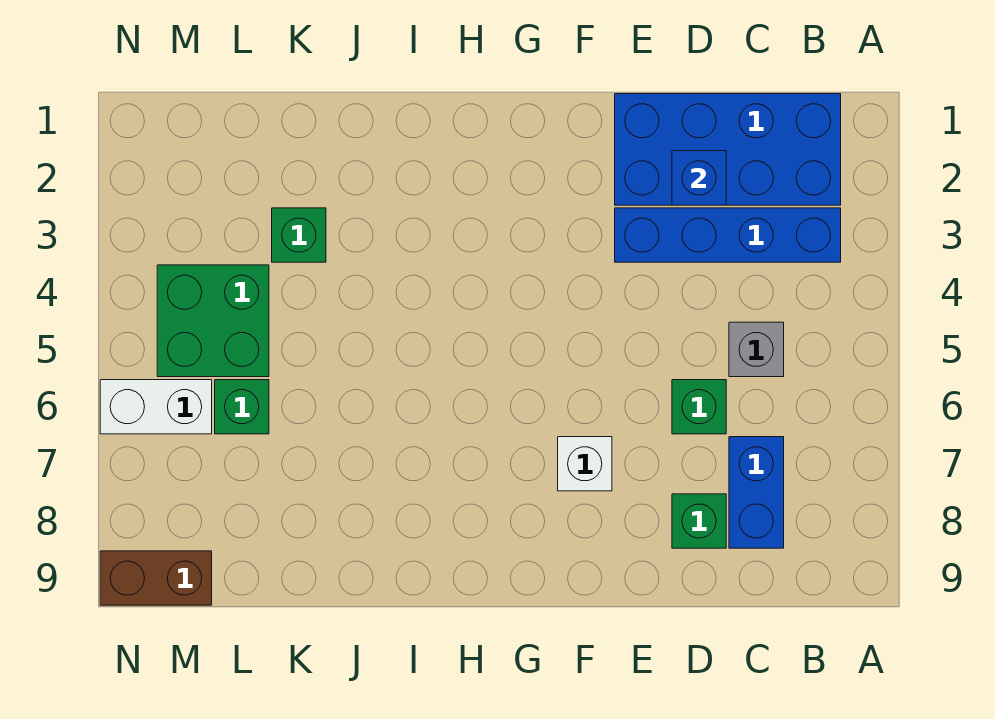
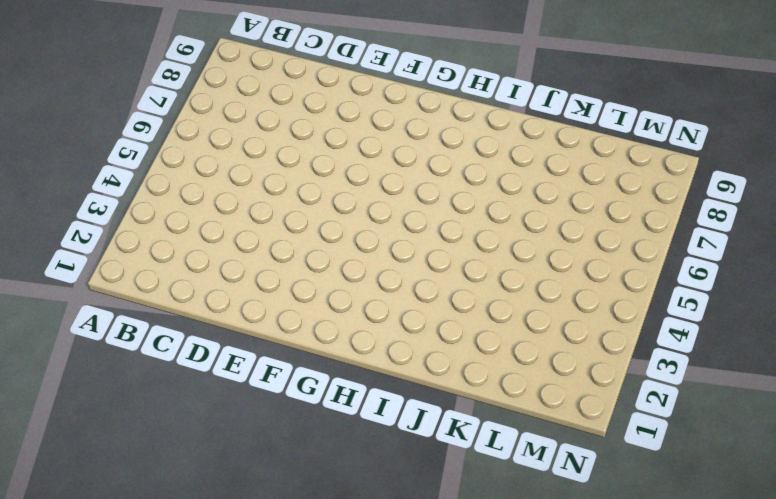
none -> blue 2x4 brick [615,94,841,205]
none -> blue 1x4 brick [615,208,841,262]
none -> grey 1x1 brick [729,322,784,377]

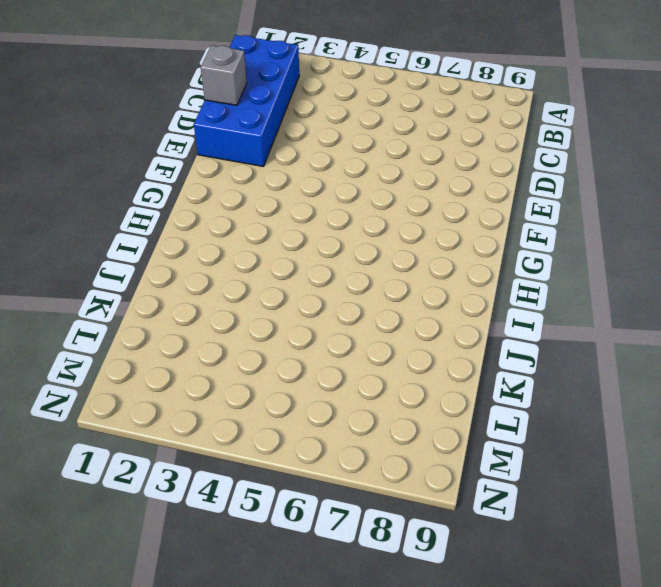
grey 1x1 brick [201,45,247,105] -> grey 1x1 brick moved to [729,322,784,377]
none -> blue 1x4 brick [615,208,841,262]
none -> blue 1x2 brick [729,437,784,548]
none -> green 1x1 brick [672,380,726,434]

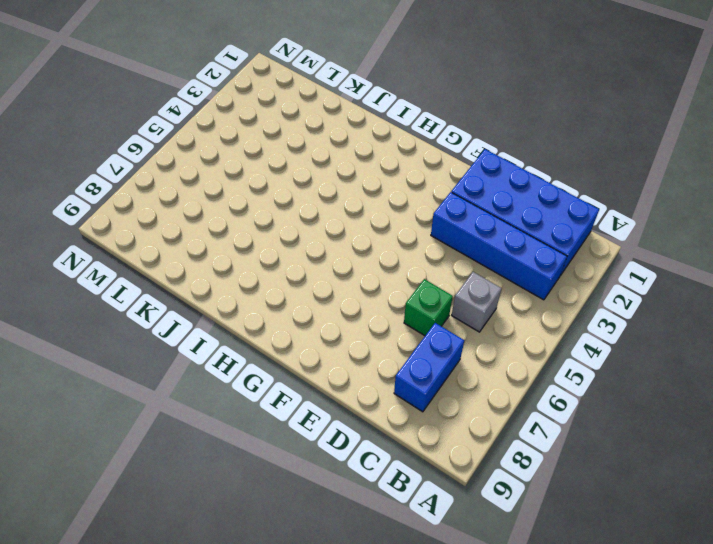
none -> green 1x1 brick [672,494,726,548]
none -> white 1x1 brick [558,437,612,491]
none -> green 1x1 brick [272,208,326,262]

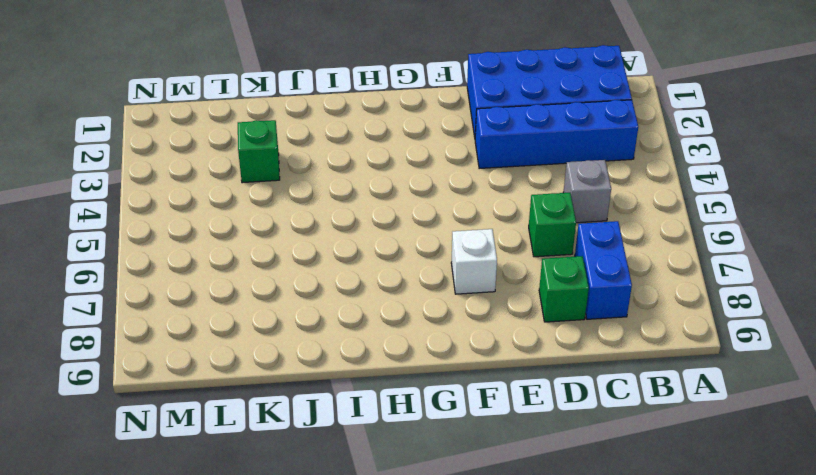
none -> green 2x2 brick [157,265,269,377]
none -> green 1x1 brick [215,380,269,434]
none -> white 1x2 brick [100,380,212,434]

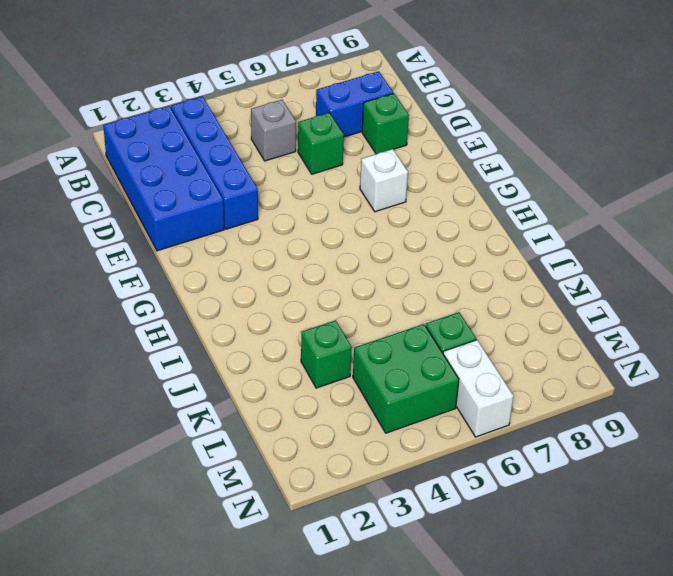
none -> brown 1x2 brick [100,551,212,605]
none -> blue 1x1 brick [672,151,726,205]

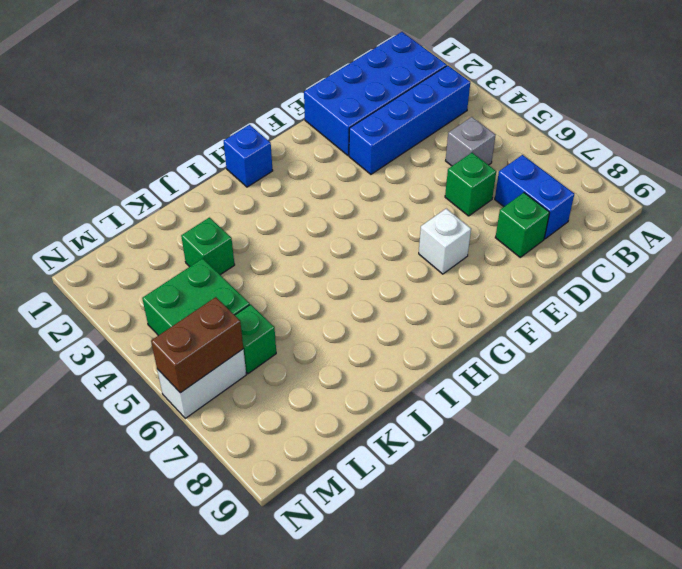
blue 1x1 brick [224,125,273,187] -> blue 1x1 brick moved to [672,151,726,205]
brown 1x2 brick [151,297,243,393] -> brown 1x2 brick moved to [100,551,212,605]

